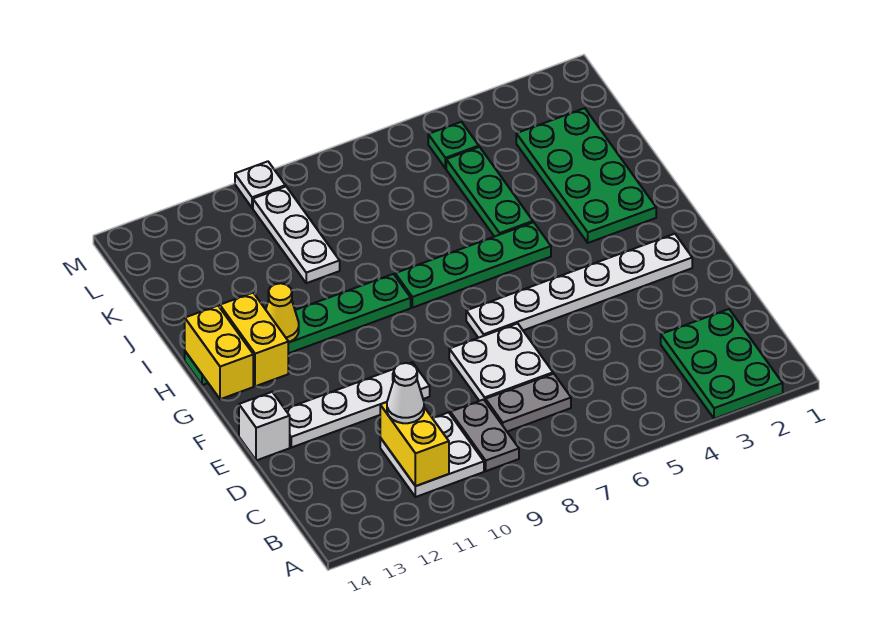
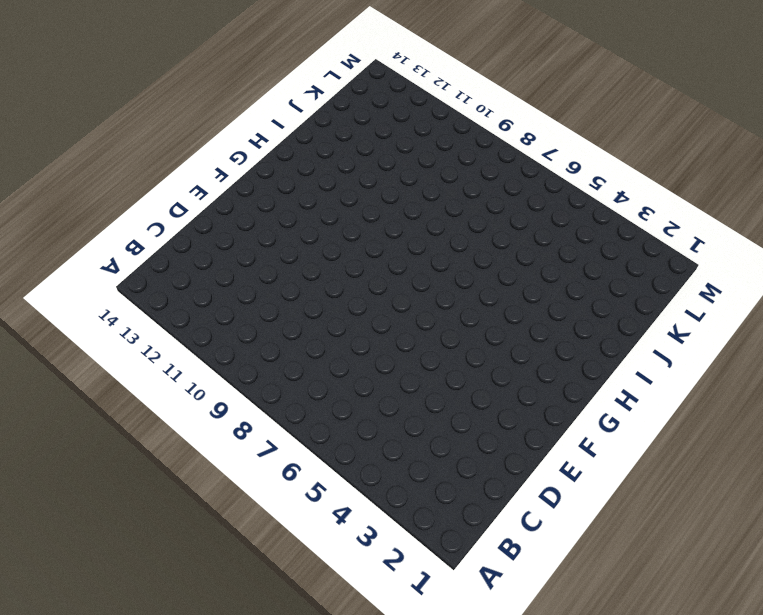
none -> green 2x3 plate [661,309,783,419]
none -> grey 1x2 plate [450,399,519,471]
none -> white 2x2 plate [380,412,484,497]

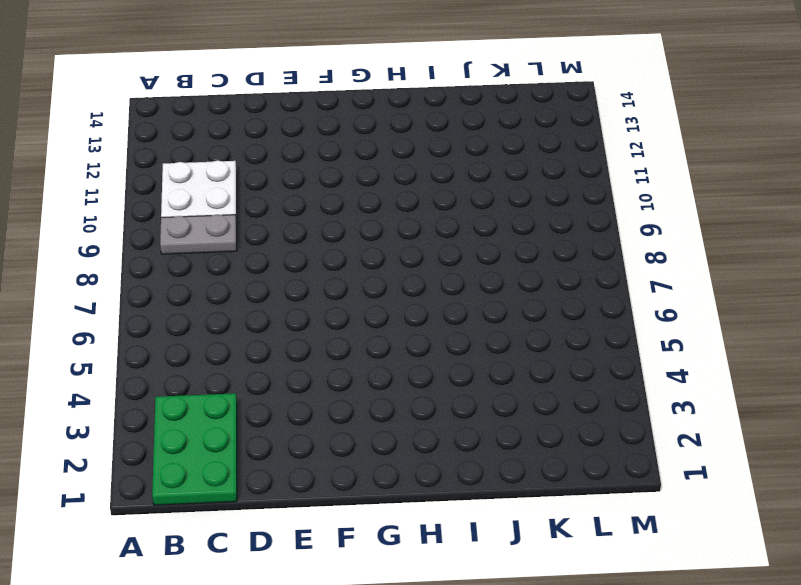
green 2x3 plate [152,393,237,505] -> green 2x3 plate turned to [661,309,783,419]
none -> grey 1x2 plate [485,374,571,432]
none -> white 2x2 plate [449,323,553,401]
none -> white 1x4 plate [285,362,430,448]

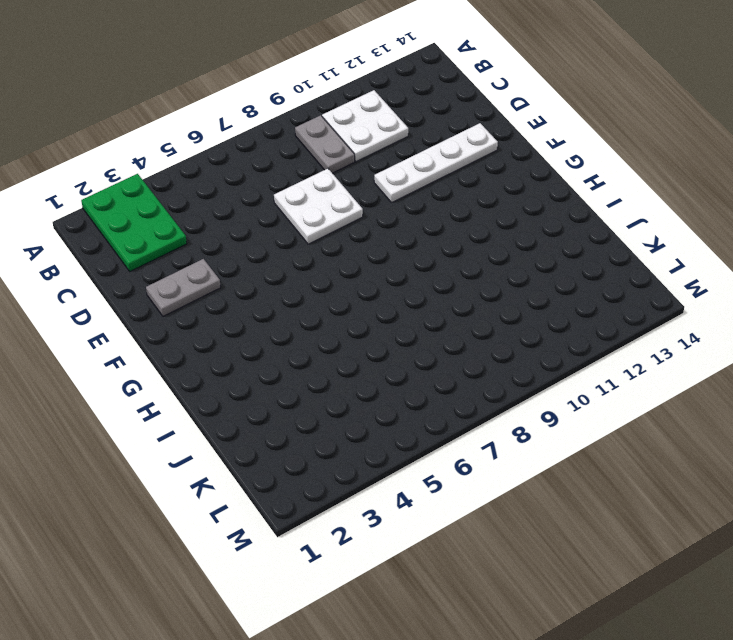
grey 1x2 plate [146,259,221,316] -> grey 1x2 plate moved to [485,374,571,432]
none -> white 1x1 brick [239,392,290,461]
none -> white 1x6 plate [466,234,692,338]
none -> green 2x4 plate [516,108,656,243]

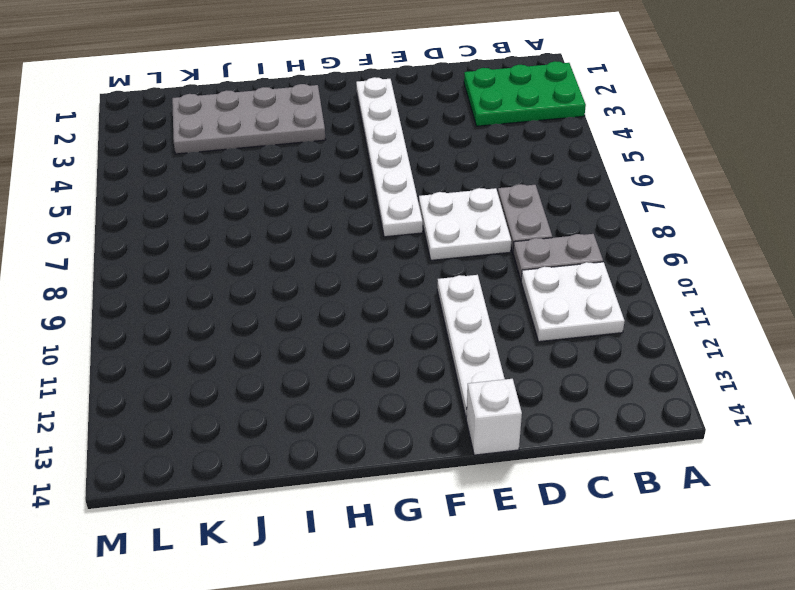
grey 2x4 plate [172,84,326,154] -> green 2x4 plate [516,108,656,243]
none -> green 1x4 plate [395,222,551,308]
none -> green 1x6 plate [185,274,411,385]
none -> green 1x3 plate [446,147,533,237]

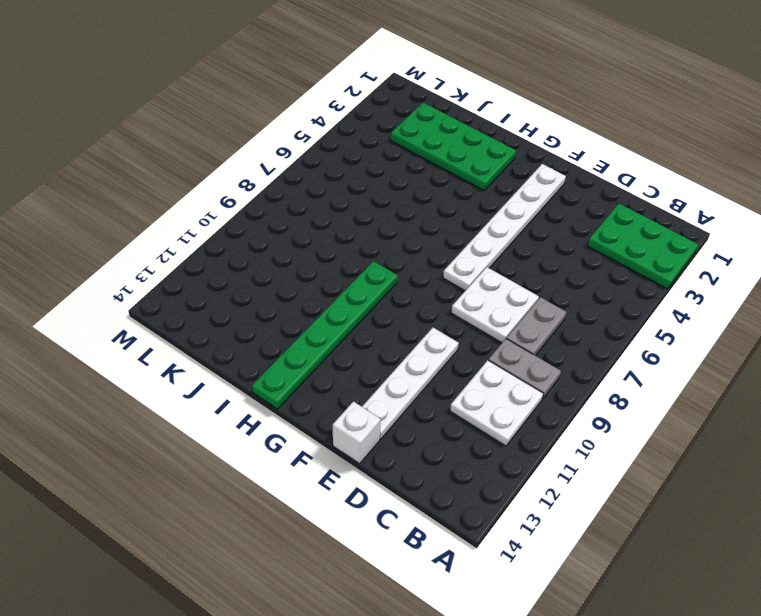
none -> green 1x4 plate [395,222,551,308]
none -> green 1x3 plate [446,147,533,237]
none -> white 1x3 plate [253,186,340,283]

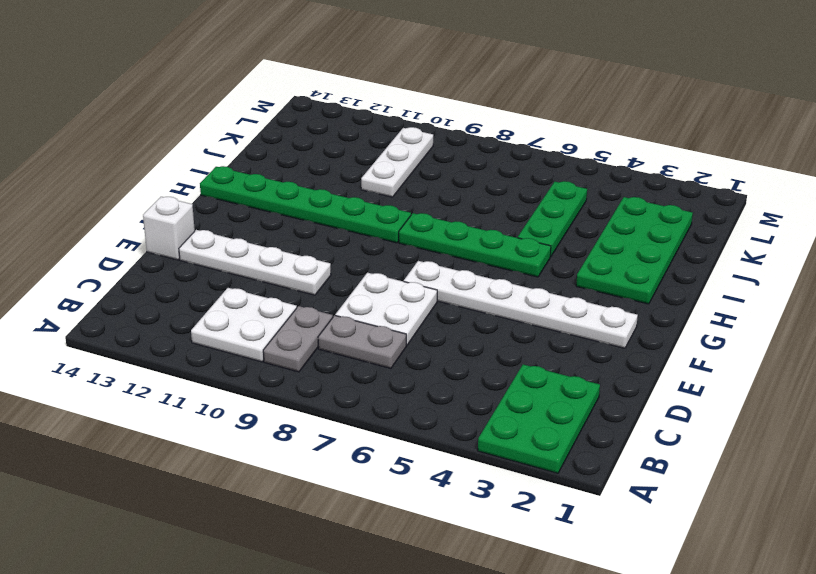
none -> green 1x1 plate [428,122,479,168]
none -> white 1x1 plate [235,161,285,208]
none -> yellow 1x2 brick [380,402,449,486]

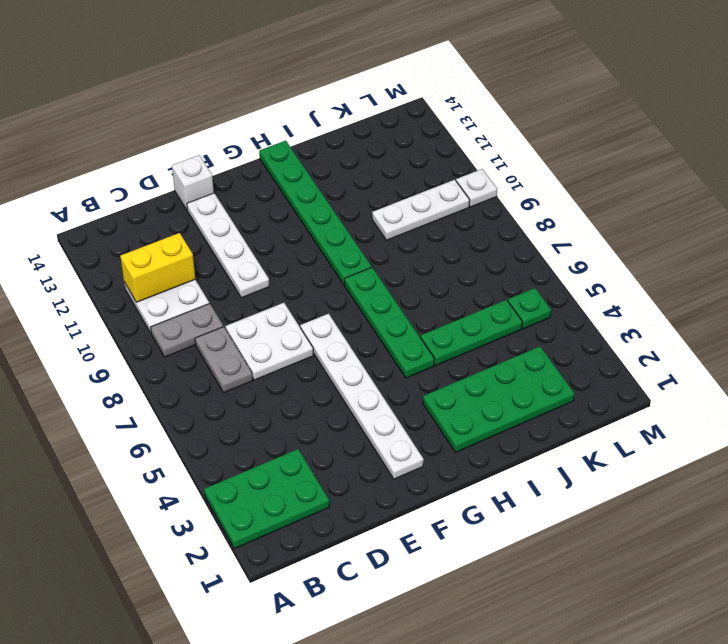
none -> yellow 1x2 brick [220,293,289,386]
none -> yellow 1x2 brick [185,306,253,399]
none -> yellow 1x1 cone [266,283,299,342]

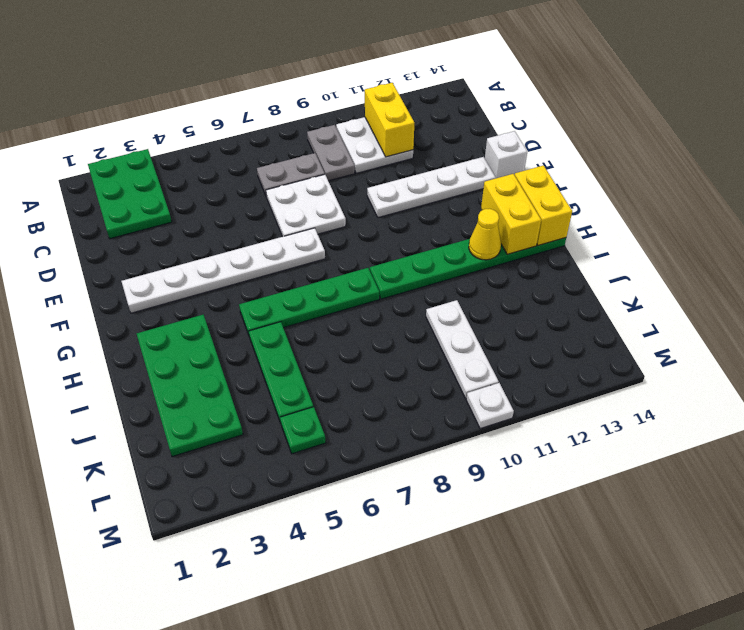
none -> white 1x1 cone [387,363,424,423]

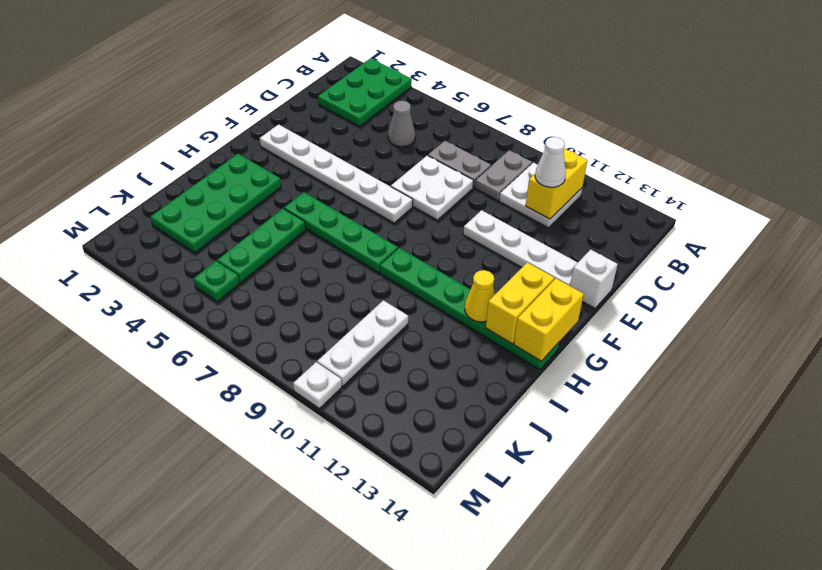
grey 1x1 cone [388,101,415,147] -> none

